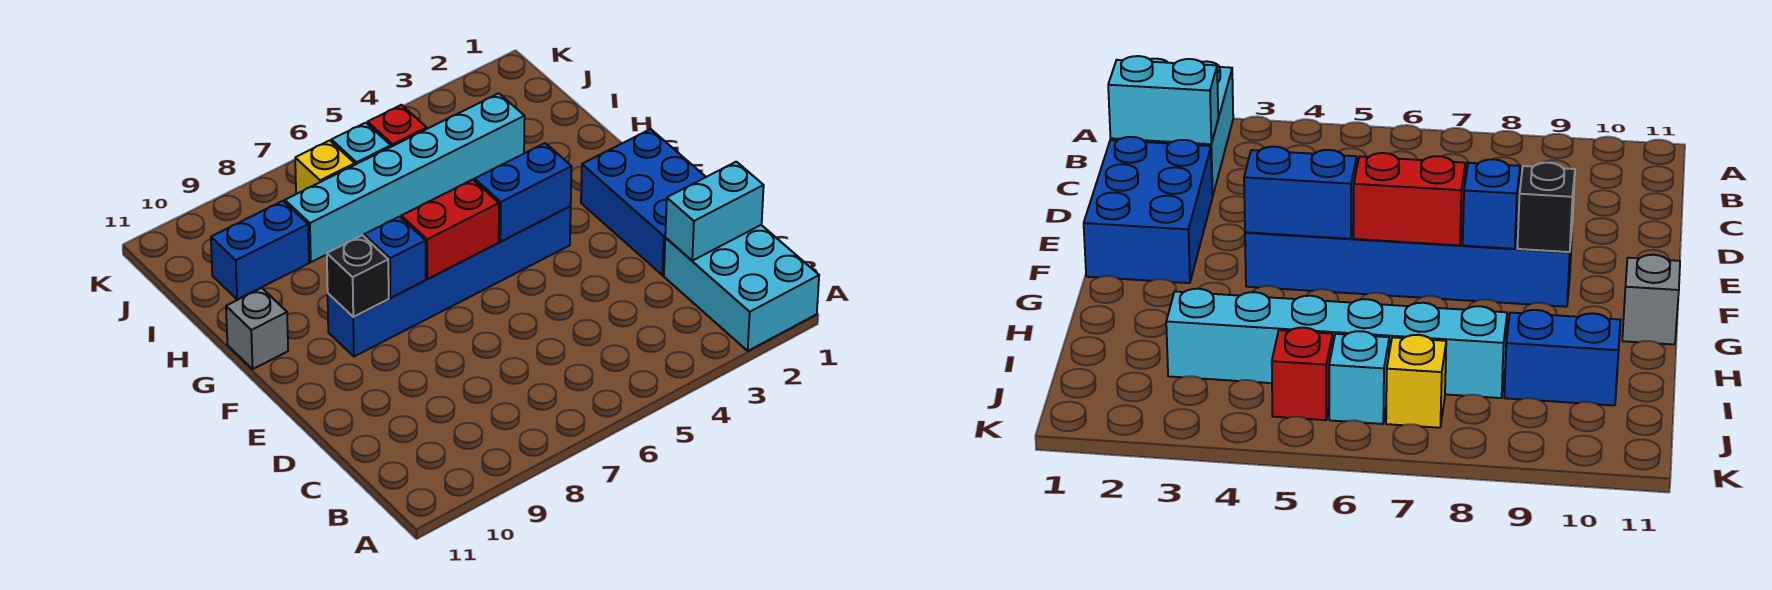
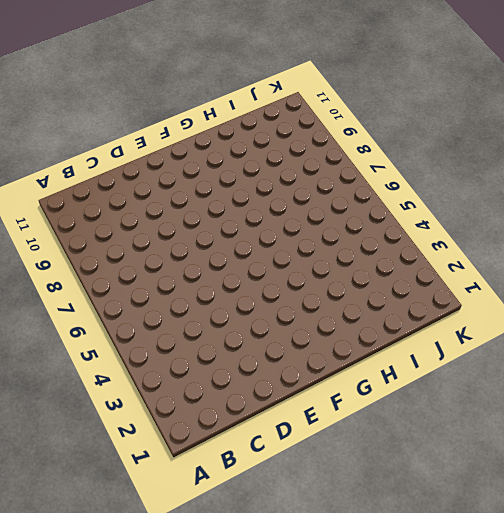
none -> cyan 2x3 brick [664,225,819,351]
none -> blue 2x3 brick [581,129,706,275]
none -> blue 1x6 brick [328,206,571,357]

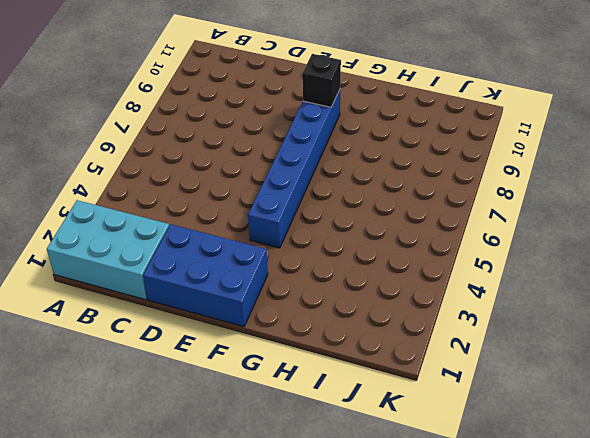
none -> grey 1x1 brick [226,288,288,369]
none -> cyan 1x6 brick [285,93,525,262]
none -> blue 1x2 brick [211,201,309,299]

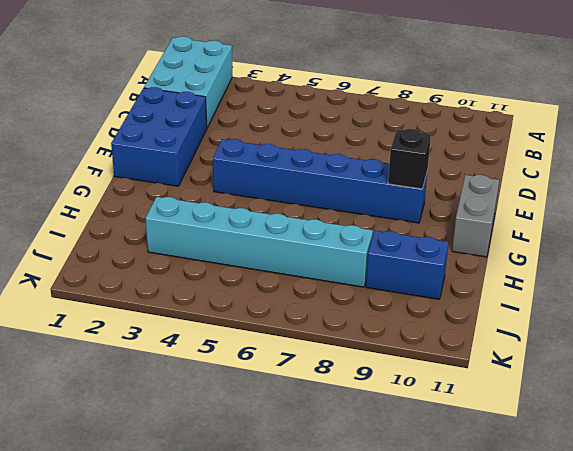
grey 1x2 brick [452,175,499,257] -> grey 1x1 brick [226,288,288,369]
none -> red 1x1 brick [368,105,427,147]
none -> cyan 1x1 brick [331,123,391,165]
none -> yellow 1x1 brick [295,140,355,194]

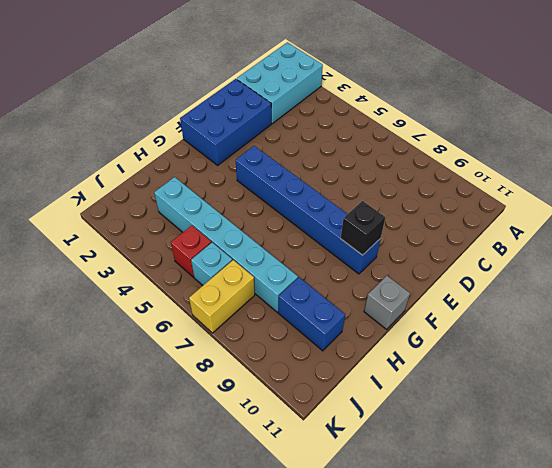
yellow 1x2 brick [189,260,255,333] -> yellow 1x1 brick [295,140,355,194]
none -> cyan 1x2 brick [665,162,764,261]
none -> blue 1x2 brick [475,143,572,242]
none -> red 1x2 brick [401,180,499,279]

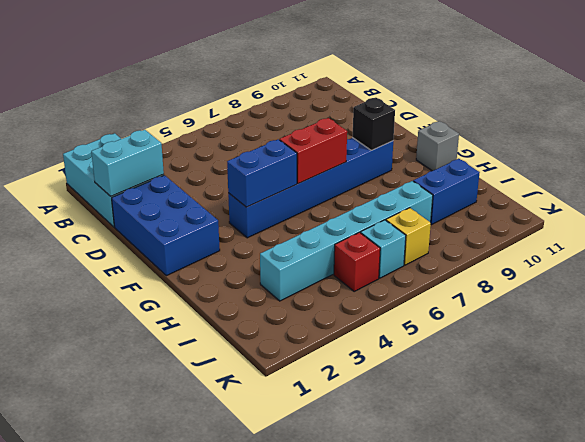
none -> blue 1x1 brick [364,217,426,298]

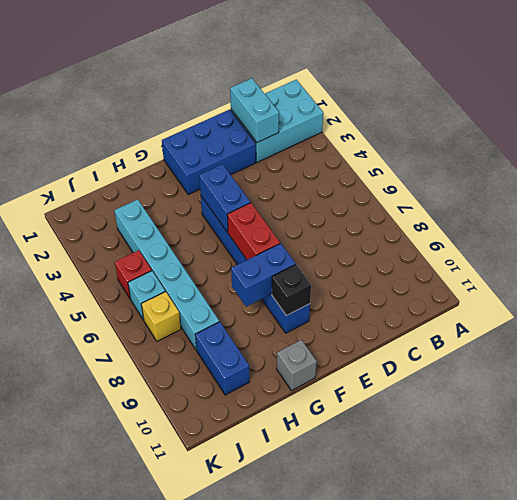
blue 1x2 brick [231,243,296,307] -> blue 1x1 brick [364,217,426,298]

